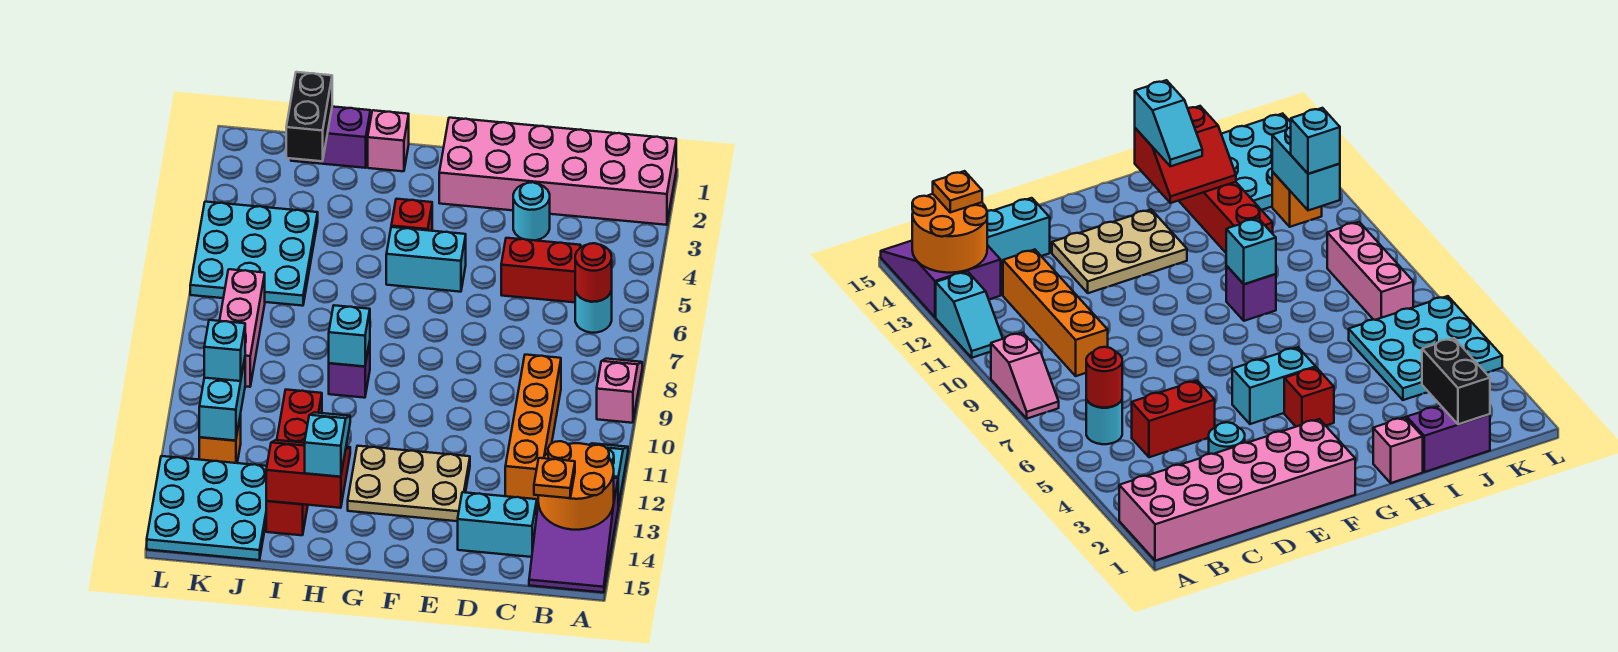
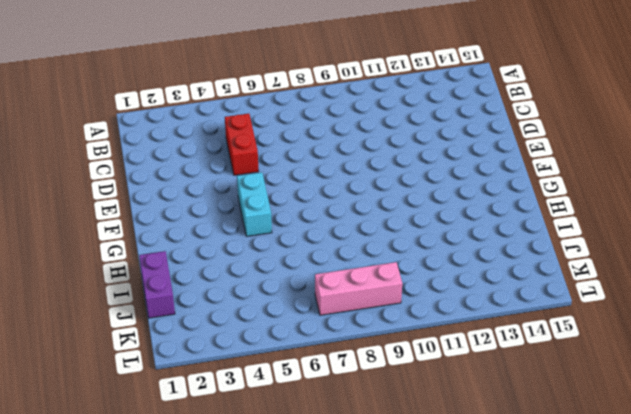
none -> pink 2x6 brick [439,118,676,225]
none -> pink 1x2 slope [597,359,642,423]
none -> cyan 1x2 slope [589,443,628,507]

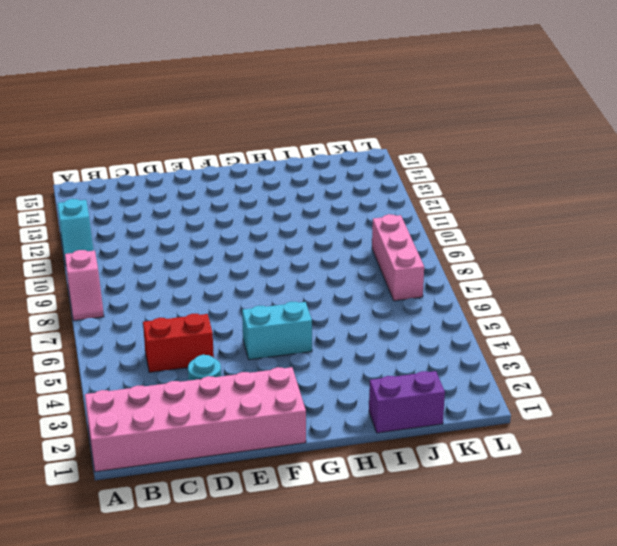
none -> purple 2x3 slope [529,478,618,592]
none -> cyan 1x1 round brick [575,291,612,333]
none -> orange 1x4 brick [505,355,561,500]

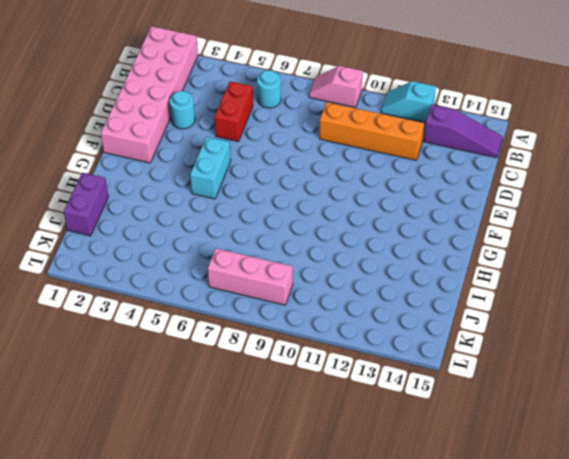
purple 1x3 slope [424,105,503,158] -> purple 2x3 slope [529,478,618,592]
none -> cyan 1x2 brick [458,492,537,557]
none -> tan 2x3 plate [348,446,470,521]
none -> red 1x1 brick [391,199,432,231]

